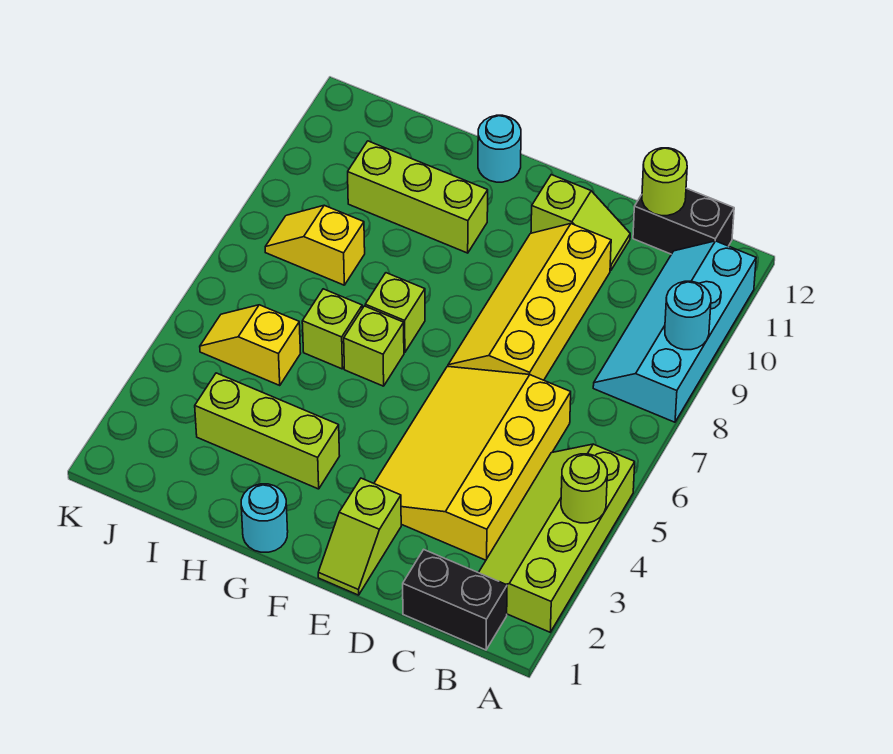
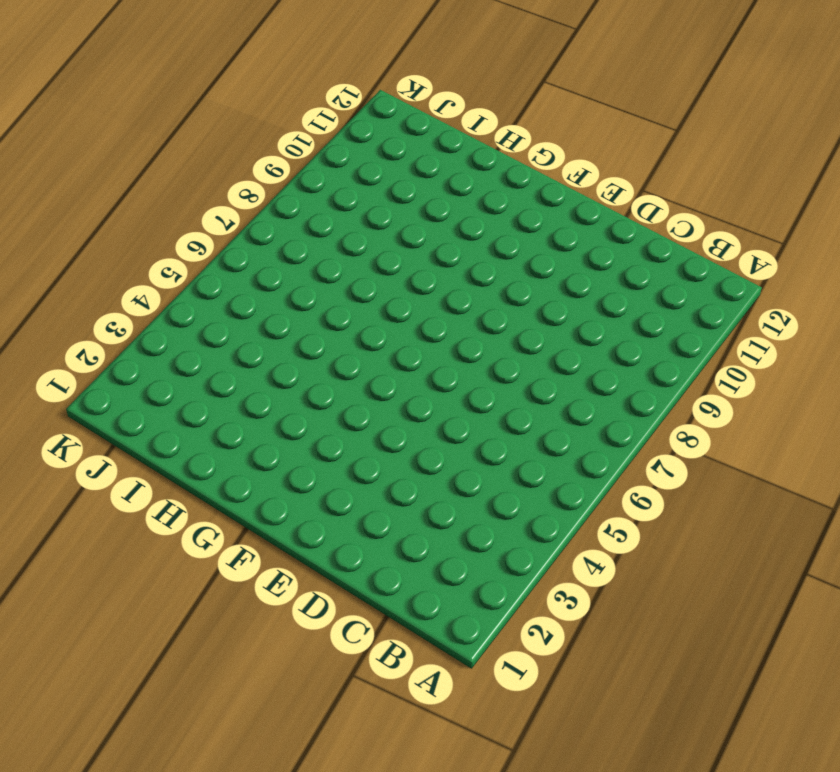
none -> lime 2x4 slope [479,444,635,632]
none -> cyan 2x4 slope [593,241,756,422]
none -> black 1x2 brick [403,550,507,650]

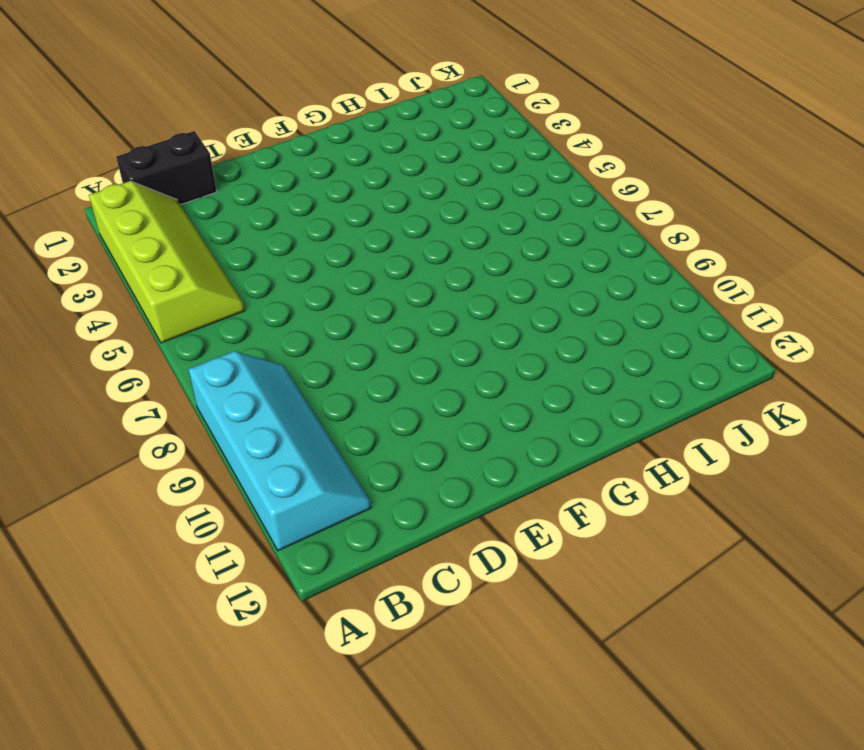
none -> black 1x2 brick [633,188,734,254]
none -> yellow 3x4 slope [374,366,571,560]
none -> yellow 2x4 slope [448,224,611,380]

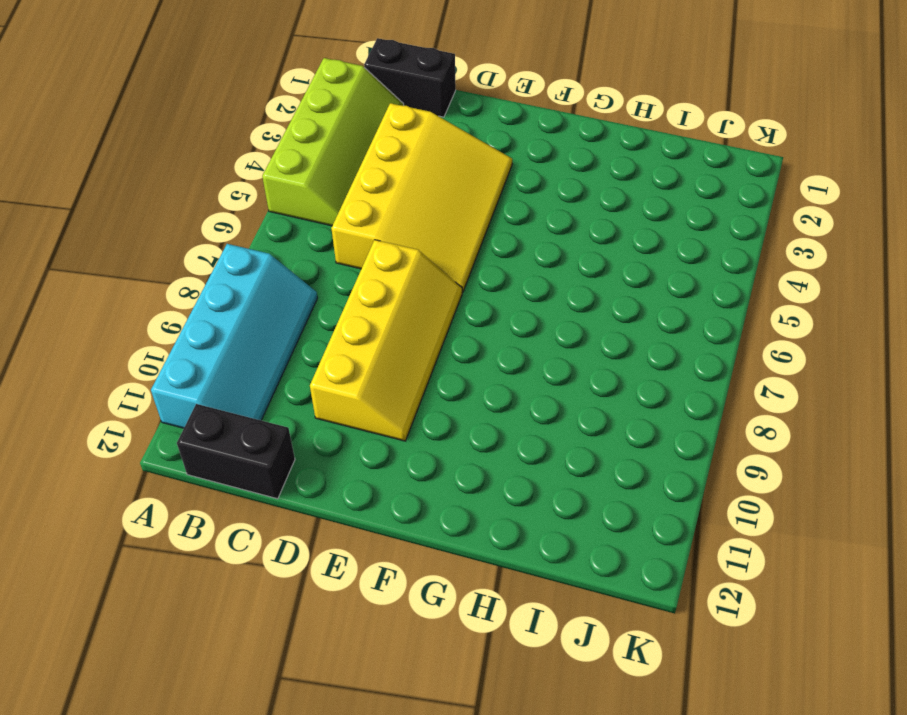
none -> lime 1x2 slope [531,175,630,271]
none -> lime 1x2 slope [318,478,401,595]
none -> cyan 1x1 round brick [241,484,288,552]

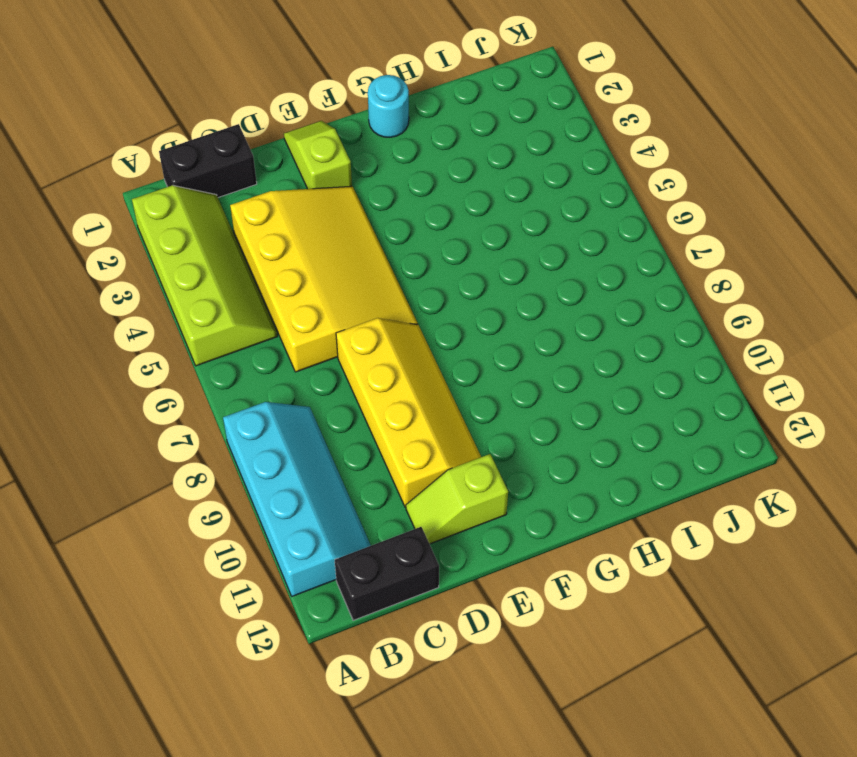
none -> lime 1x3 brick [195,373,340,489]
none -> lime 1x1 brick [344,306,404,386]
none -> lime 1x1 brick [365,273,425,353]

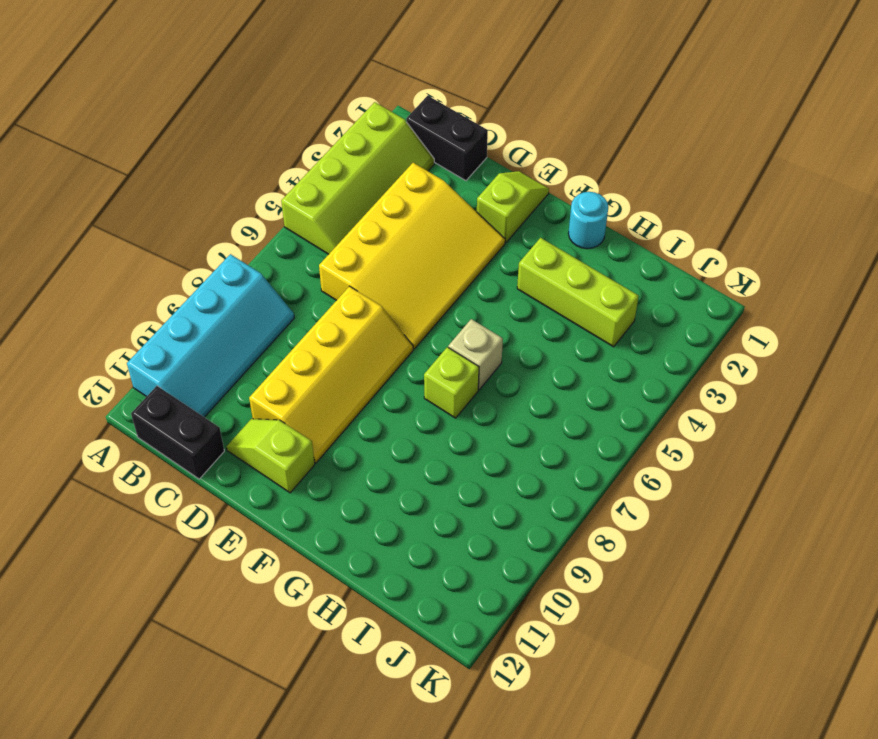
tan 1x1 brick [448,319,503,389] -> lime 1x1 brick [344,306,404,386]
none -> lime 1x3 brick [348,141,488,253]
none -> cyan 1x1 round brick [478,115,521,182]
none -> lime 1x1 brick [302,289,362,369]

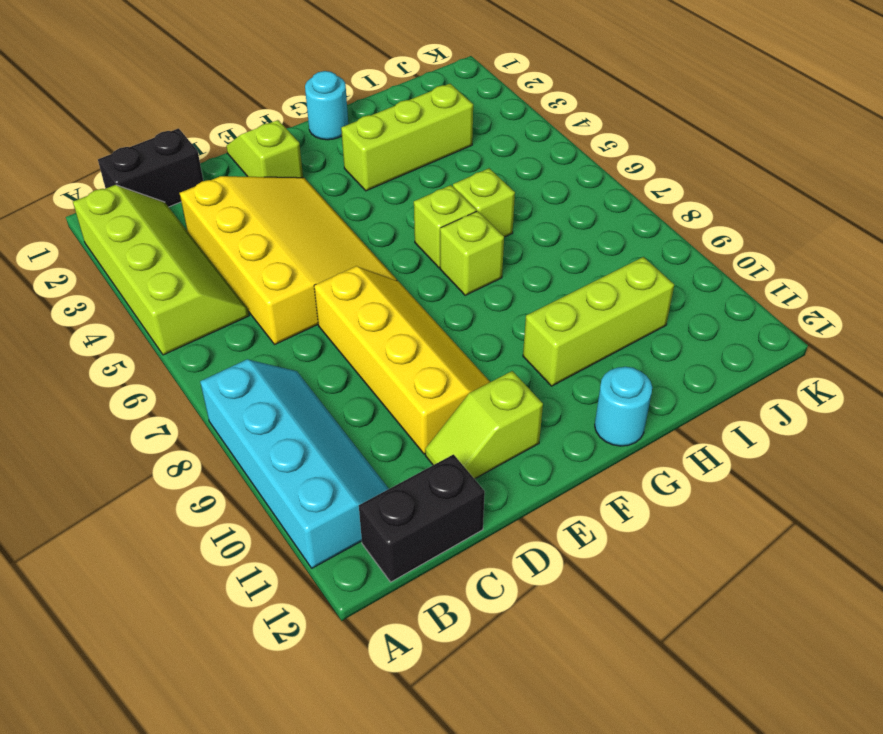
none -> yellow 1x2 slope [200,305,301,386]
none -> yellow 1x2 slope [265,205,365,285]
none -> lime 1x1 round brick [561,454,607,523]

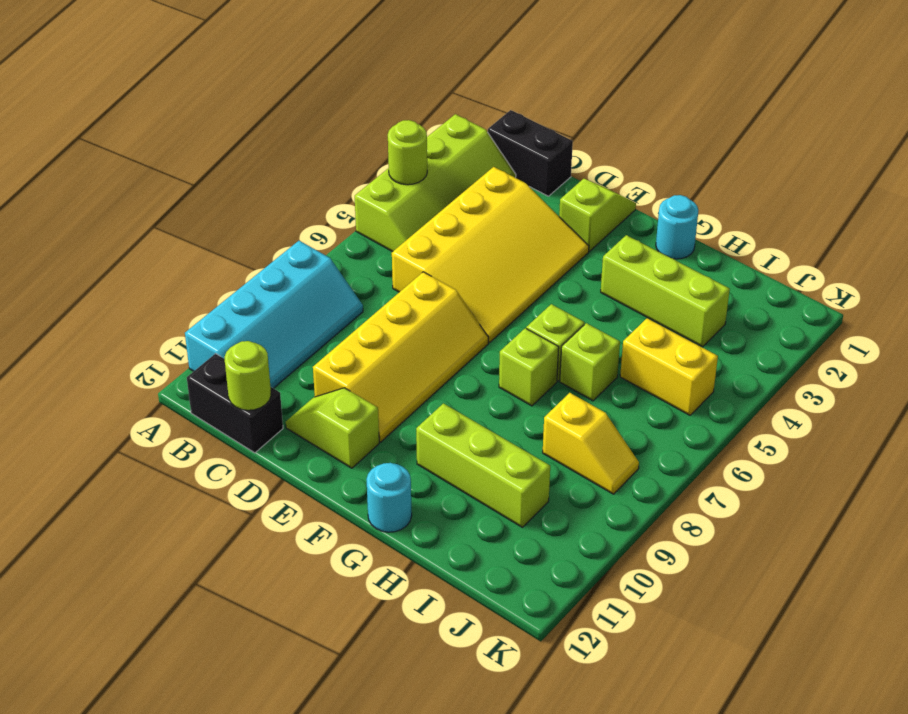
yellow 1x2 brick [620,318,718,415] -> yellow 1x2 slope [200,305,301,386]
none -> cyan 1x1 round brick [665,281,711,350]

